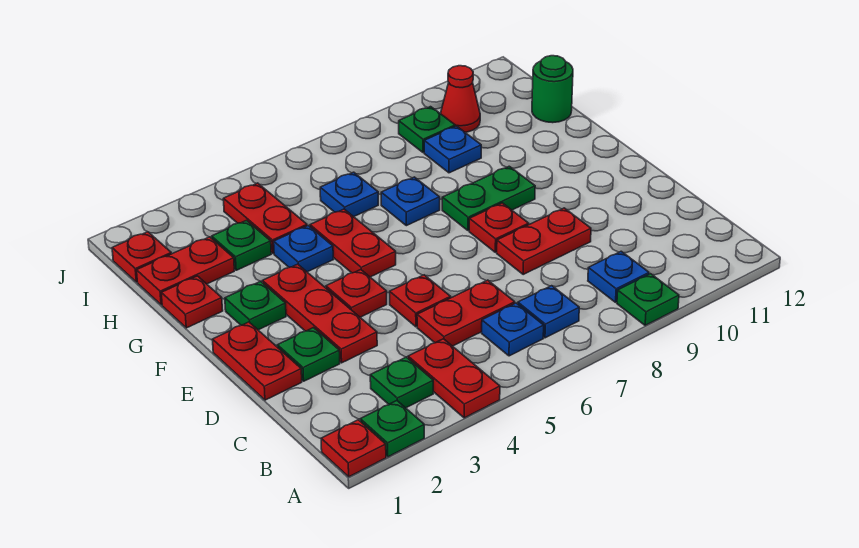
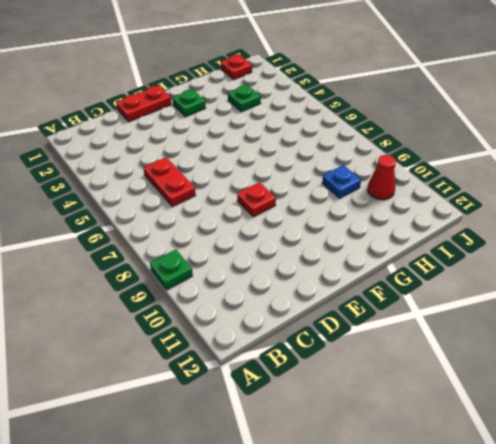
none -> red 1x1 plate [321,420,386,477]
none -> green 1x1 plate [360,401,424,457]
none -> red 1x2 plate [408,339,500,418]
none -> green 1x1 plate [370,357,433,408]

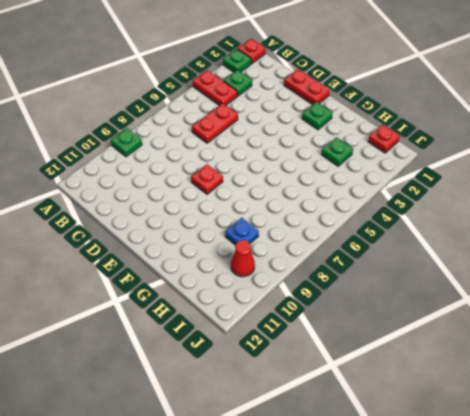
none -> blue 1x1 plate [482,303,544,356]
none -> blue 1x1 plate [518,286,579,338]
none -> blue 1x1 plate [588,251,649,302]
none -> green 1x1 plate [277,328,340,381]

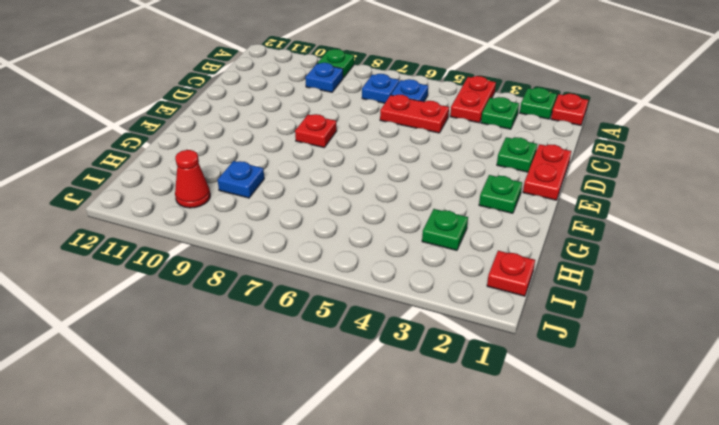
none -> red 1x3 plate [263,264,377,363]
none -> red 1x1 plate [390,275,451,327]
none -> red 1x2 plate [497,208,591,274]
none -> red 1x1 plate [326,270,387,317]

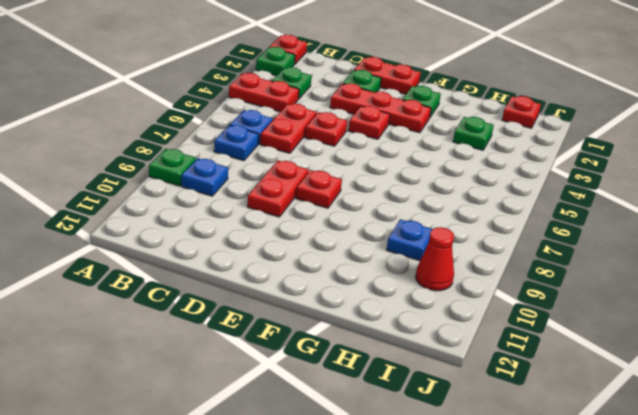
none -> red 1x2 plate [310,209,396,277]
none -> green 1x2 plate [442,166,535,231]
none -> red 1x1 plate [161,276,223,328]
none -> blue 1x1 plate [274,226,333,272]

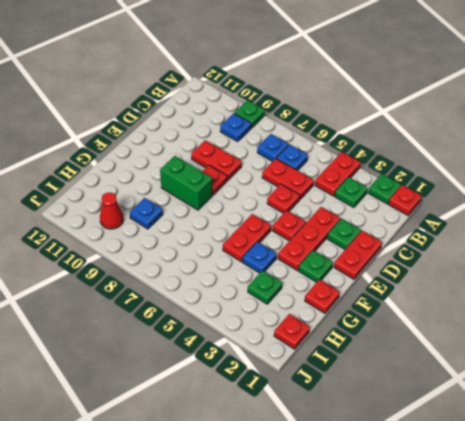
green 1x2 brick [160,156,212,210] -> green 1x2 plate [442,166,535,231]
none -> blue 1x1 plate [381,177,440,226]
none -> red 1x2 plate [137,237,234,305]
none -> red 1x2 plate [223,183,307,254]
none -> blue 1x1 plate [320,172,378,217]

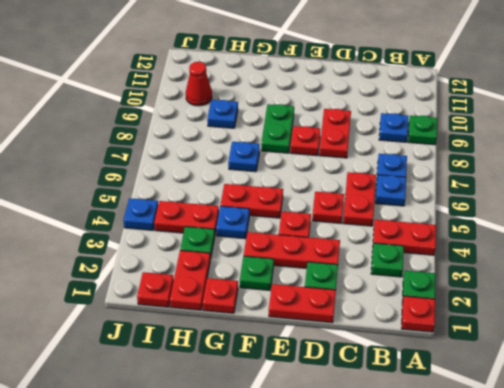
blue 1x1 plate [123,198,158,230] -> blue 1x1 plate moved to [320,172,378,217]
none -> green 1x1 round brick [532,56,573,123]
none -> green 1x1 plate [399,107,455,153]

